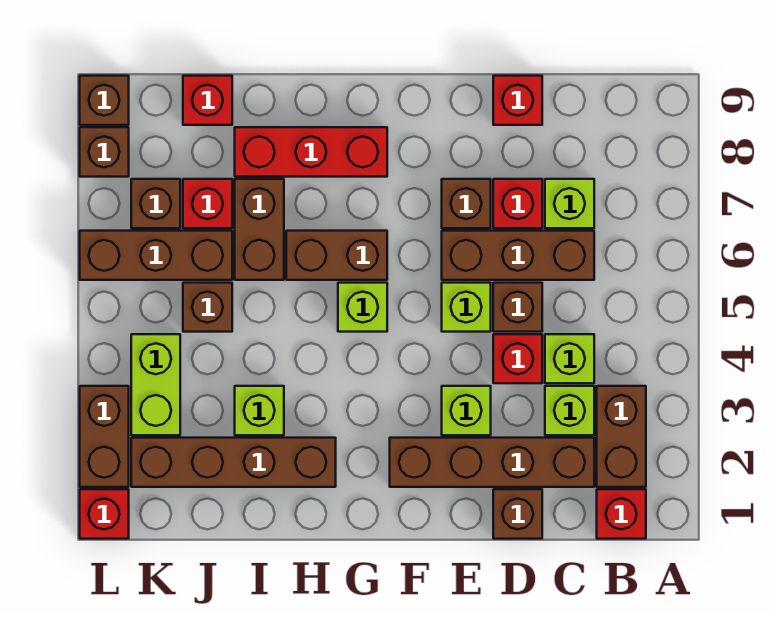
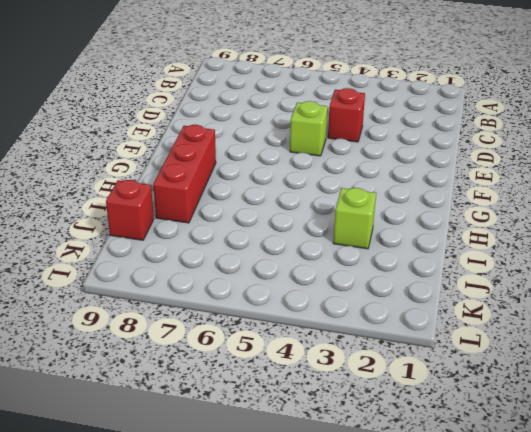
none -> red 1x1 brick [597,489,646,539]
none -> brown 1x2 brick [597,386,646,487]
none -> brown 1x4 brick [390,438,594,487]
none -> lime 1x1 brick [545,386,594,435]

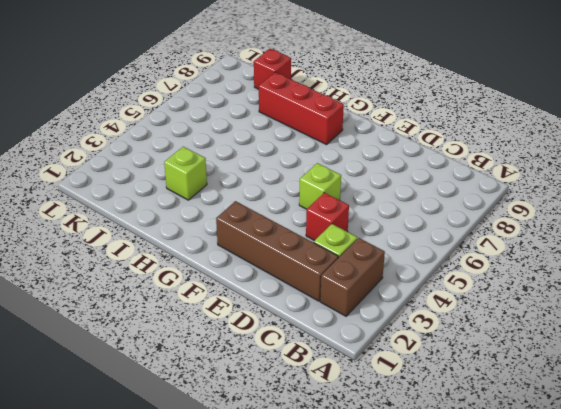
none -> red 1x1 brick [597,489,646,539]
none -> lime 1x1 brick [545,334,594,383]
none -> brown 1x3 brick [442,231,594,280]
none -> lime 1x1 brick [545,179,594,228]

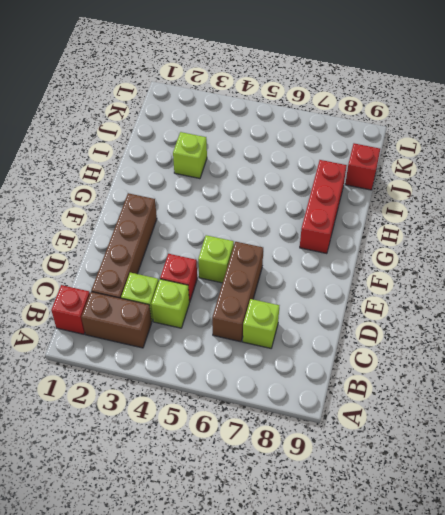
none -> brown 1x1 brick [493,489,542,539]
none -> brown 1x1 brick [493,283,542,332]
none -> red 1x1 brick [493,179,542,228]
none -> red 1x1 brick [493,76,542,125]

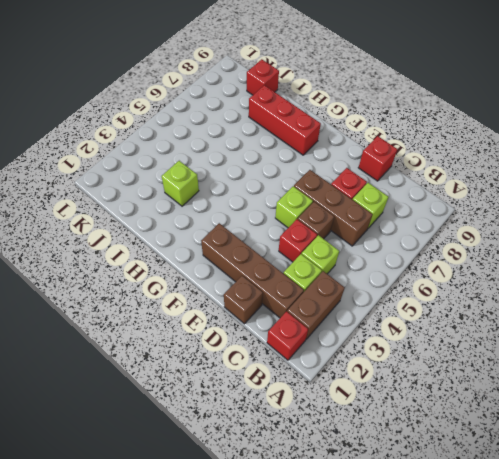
none -> lime 1x1 brick [442,386,491,435]
none -> brown 1x1 brick [442,179,491,228]
none -> lime 1x1 brick [338,283,387,332]
none -> brown 1x2 brick [286,231,387,280]

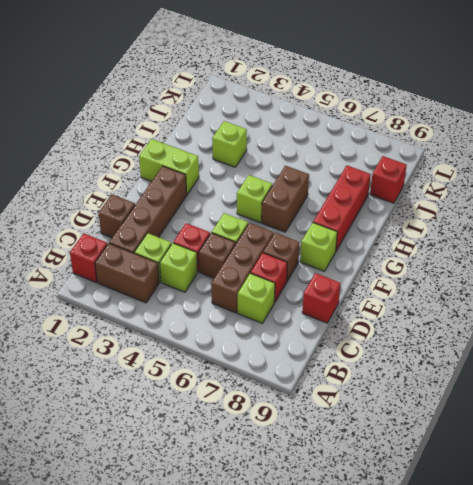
lime 1x1 brick [300,223,337,271] -> lime 1x1 brick moved to [442,386,491,435]
lime 1x2 brick [139,139,199,194] -> lime 1x2 brick moved to [131,334,180,435]
none -> brown 1x4 brick [131,438,336,487]
none -> brown 1x2 brick [235,179,284,280]
none -> brown 1x1 brick [183,283,232,332]
none -> brown 1x3 brick [80,231,232,280]

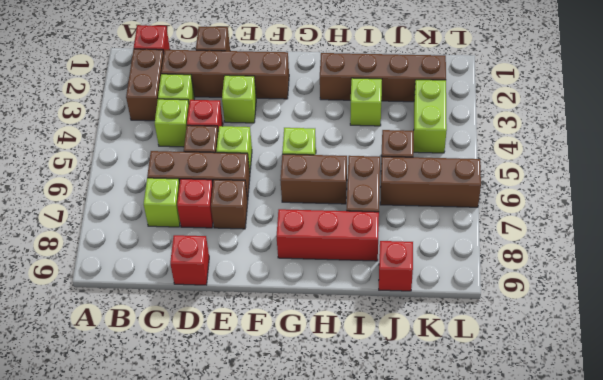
none -> red 1x1 brick [183,179,232,228]
none -> brown 1x1 brick [131,179,180,228]
none -> red 1x1 brick [80,489,129,539]
none -> brown 1x2 brick [80,386,129,487]

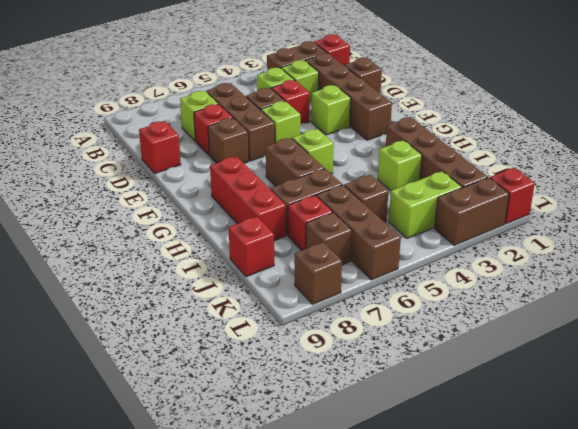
none -> brown 1x1 brick [80,76,129,125]

